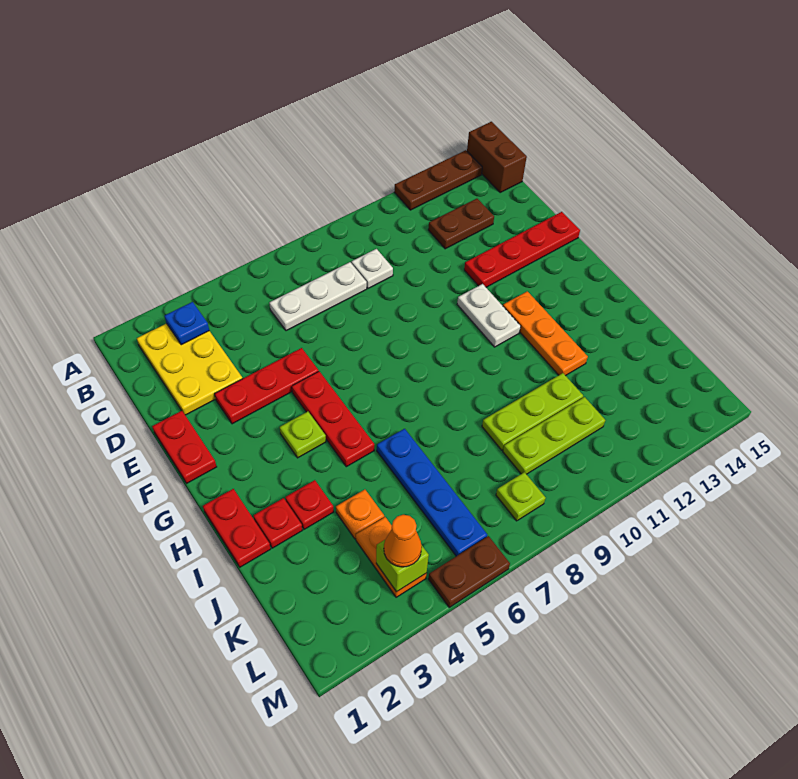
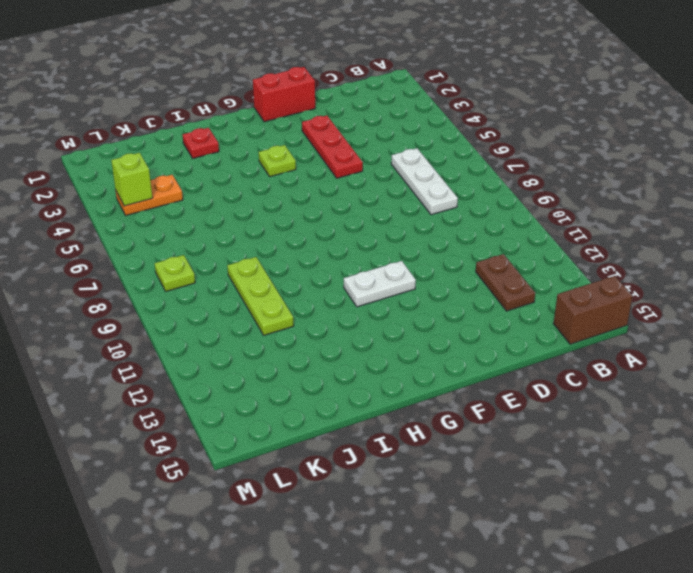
red 1x2 brick [253,67,315,122] -> red 1x2 plate [152,411,217,483]
none -> brown 1x3 plate [394,150,482,210]
none -> yellow 2x3 plate [137,324,243,415]
none -> white 1x1 plate [351,249,393,288]

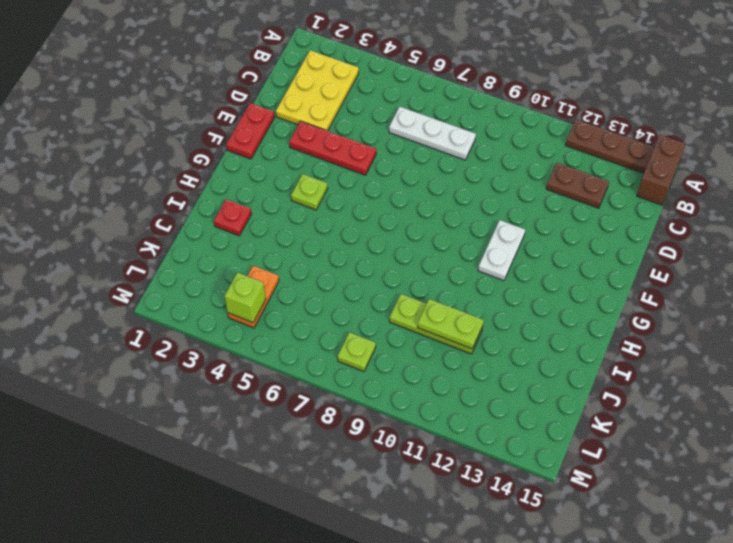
lime 1x2 plate [417,299,484,349] -> none
none -> white 1x1 plate [351,249,393,288]
none -> red 1x4 plate [464,212,580,287]
none -> red 1x3 plate [292,371,374,467]

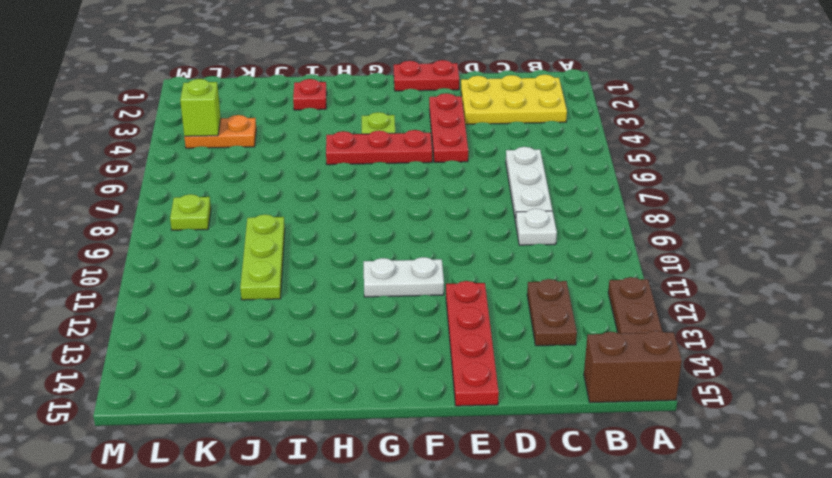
none -> orange 1x3 plate [503,291,588,376]
none -> red 1x2 plate [203,489,271,567]
none -> red 1x1 plate [285,480,334,529]

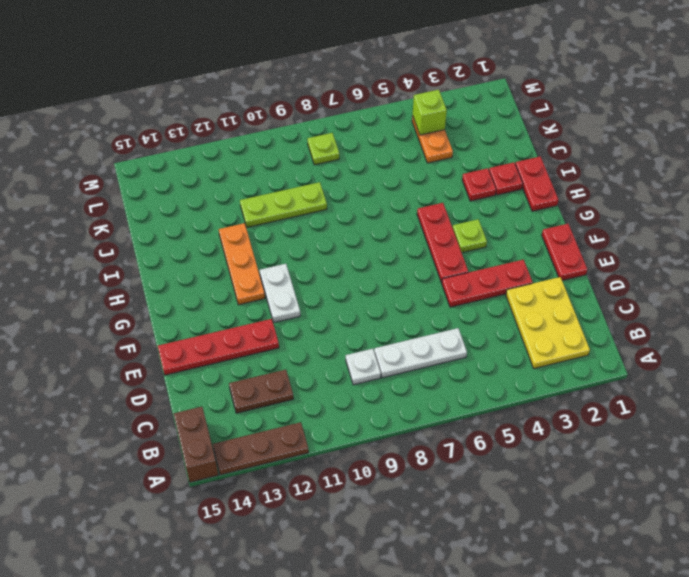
none -> blue 1x4 plate [377,429,487,556]
none -> orange 1x1 plate [336,489,384,539]
none -> lime 1x3 plate [503,397,605,474]

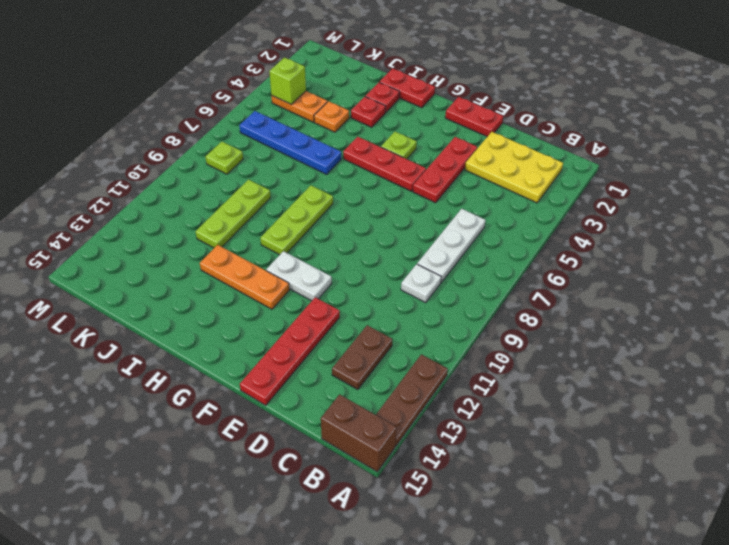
lime 1x3 plate [260,185,333,255] -> lime 1x3 plate moved to [503,397,605,474]
none -> brown 1x2 plate [428,536,510,607]
none -> blue 1x1 plate [165,302,209,345]
none -> orange 1x1 cone [384,515,422,567]

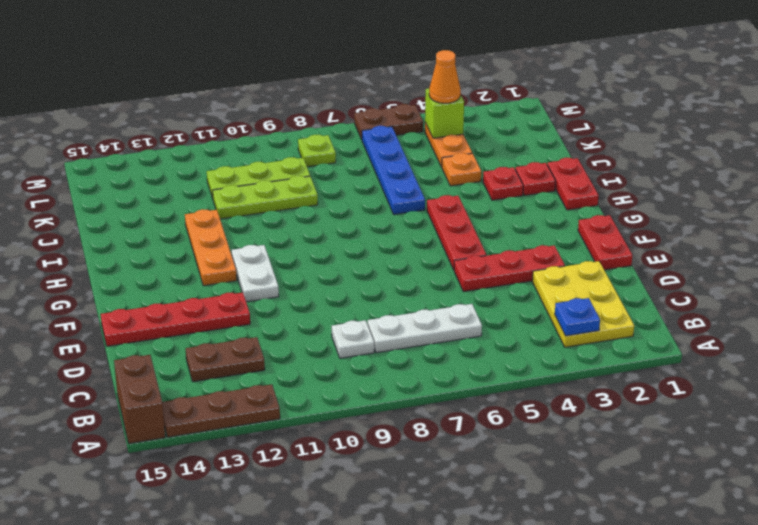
none -> lime 1x1 plate [280,412,326,458]

